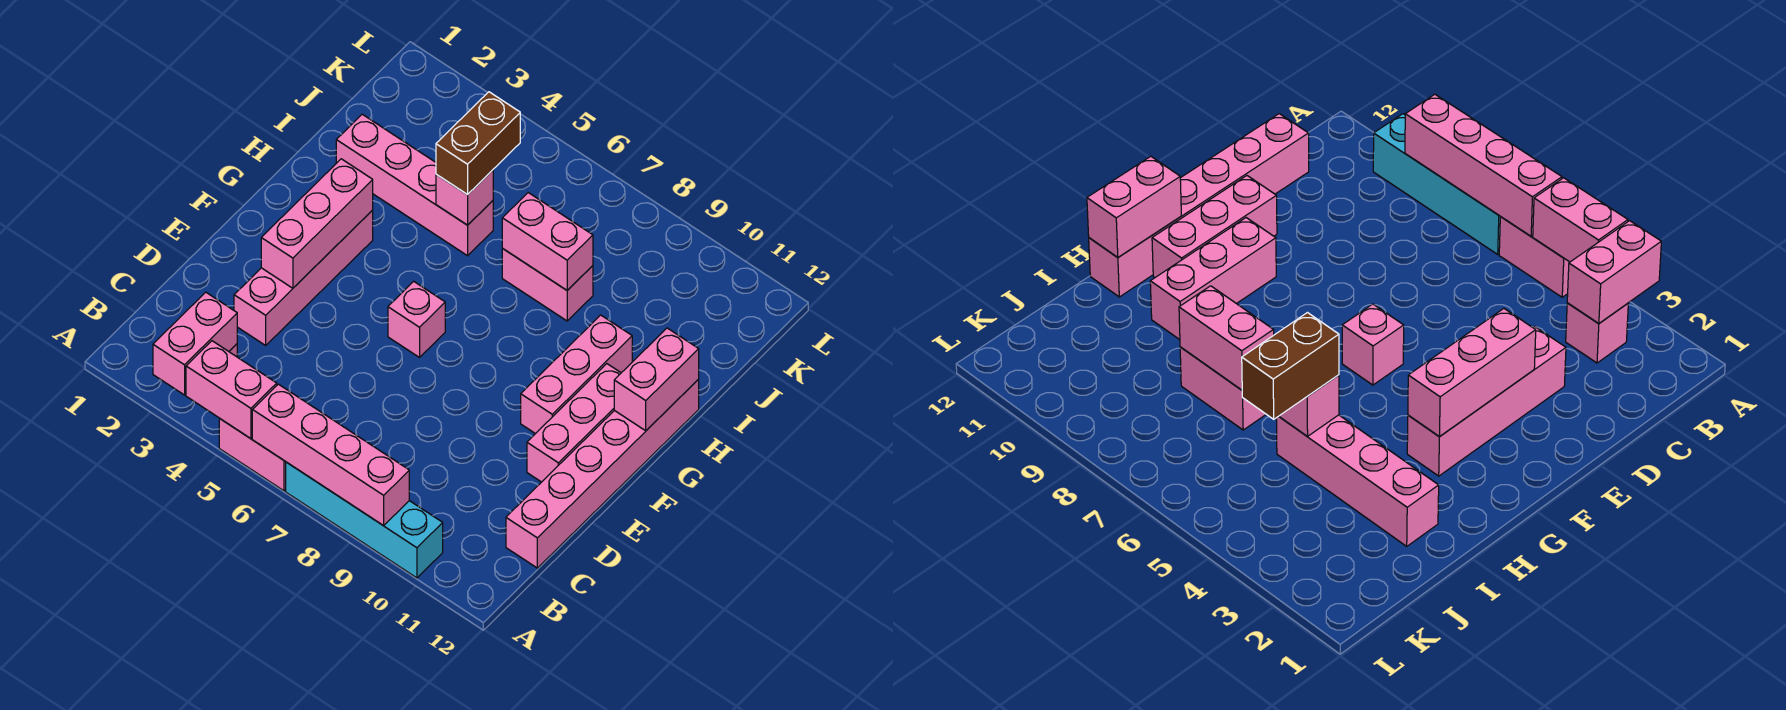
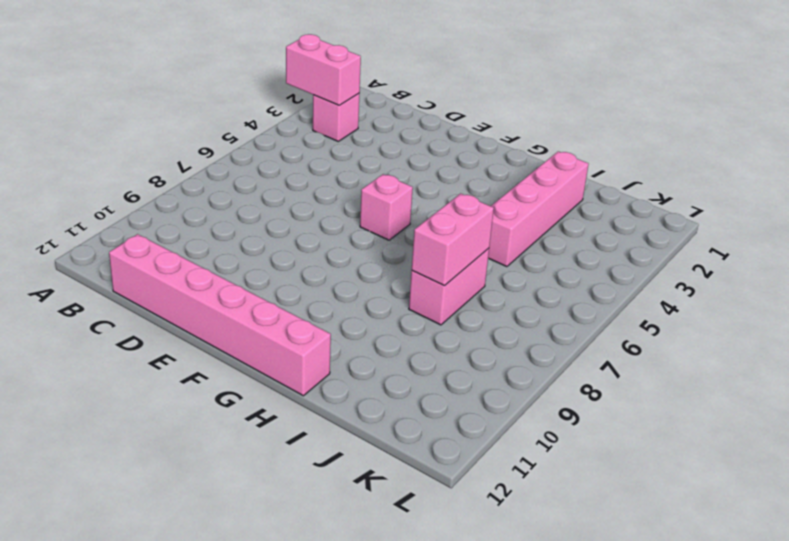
none -> pink 1x2 brick [219,418,286,491]
none -> cyan 1x4 brick [286,462,443,578]
none -> pink 1x4 brick [234,210,373,345]

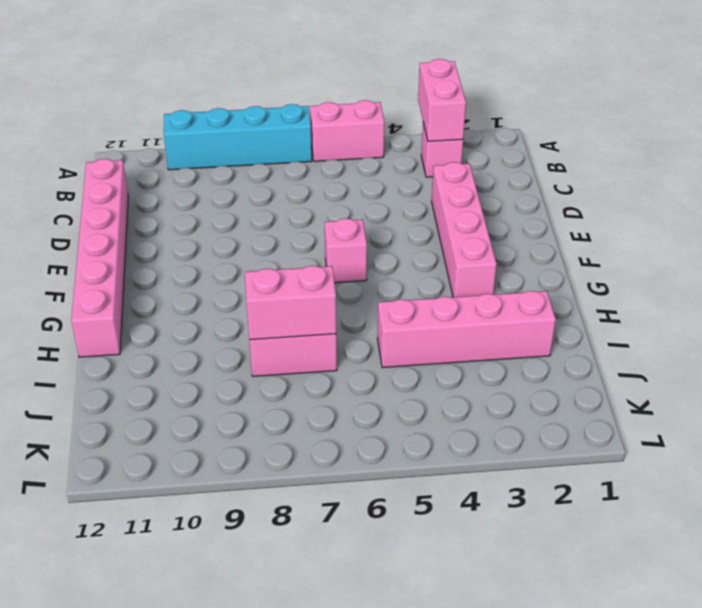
none -> pink 1x3 brick [527,364,621,482]
none -> pink 1x3 brick [521,315,632,434]
none -> pink 1x2 brick [186,341,277,439]

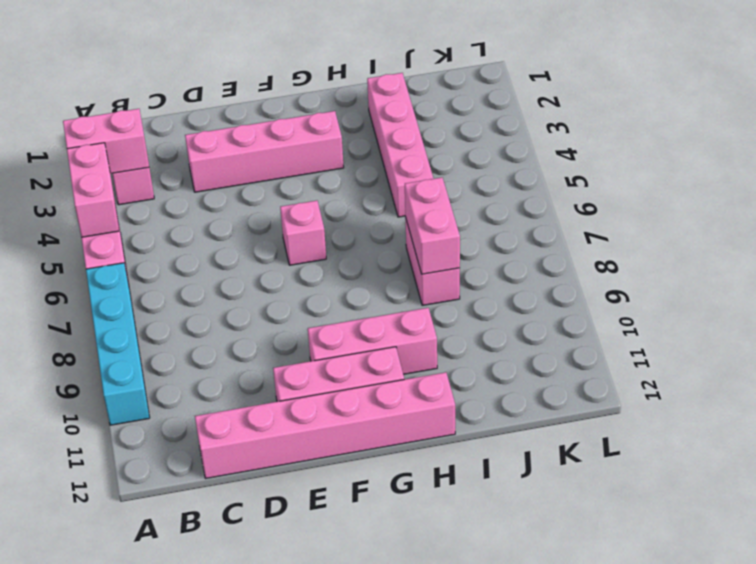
none -> pink 1x4 brick [252,384,409,526]
none -> pink 1x3 brick [261,159,373,288]
none -> pink 1x2 brick [614,328,699,431]

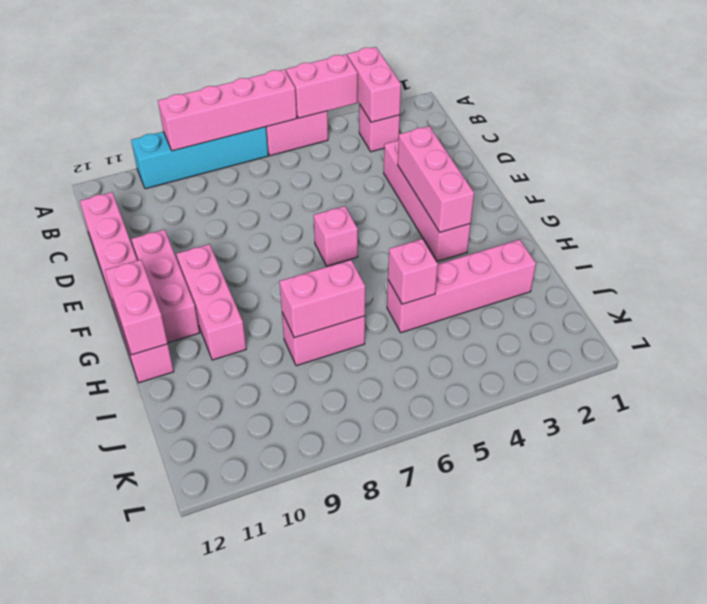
none -> brown 1x2 brick [436,92,520,195]

